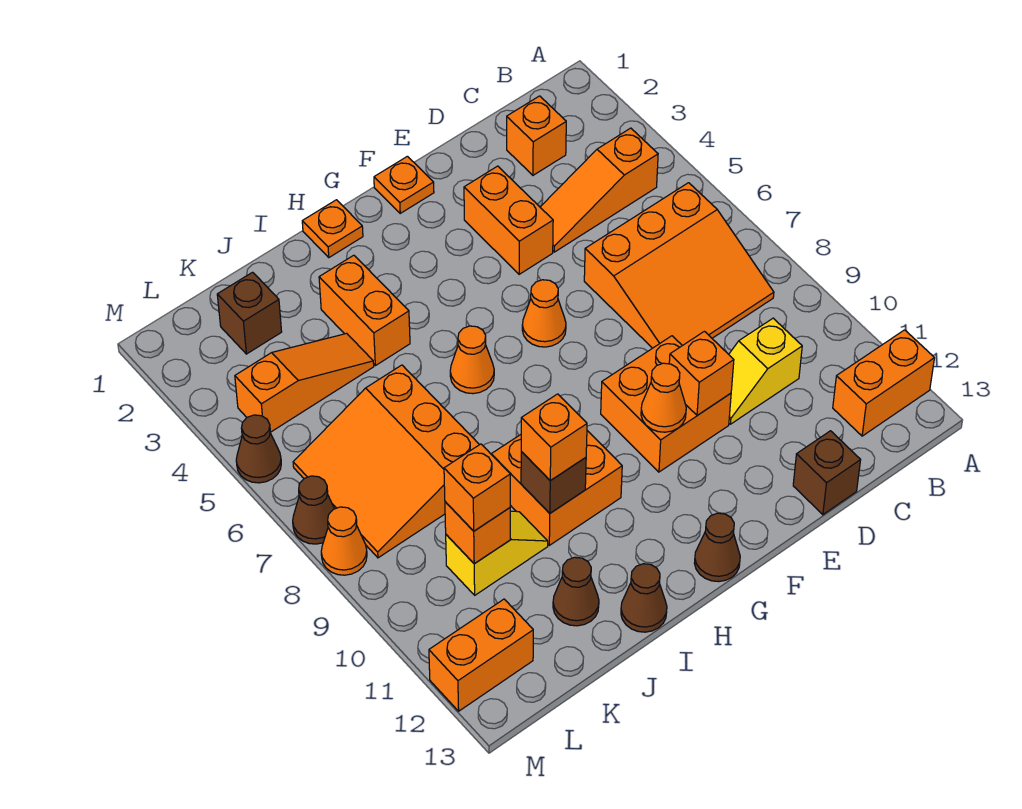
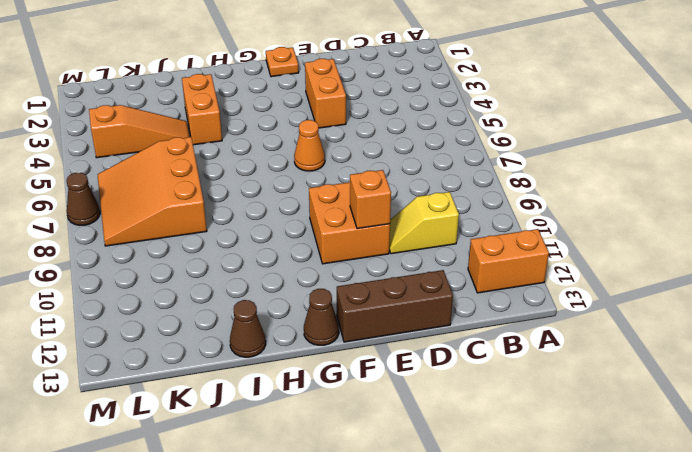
brown 1x3 brick [337,270,453,342] -> brown 1x1 brick [793,431,861,515]
none -> orange 1x3 slope [540,128,658,252]
none -> orange 3x3 slope [584,183,774,348]
none -> orange 1x1 brick [507,96,566,175]
none -> orange 1x1 plate [302,200,363,257]

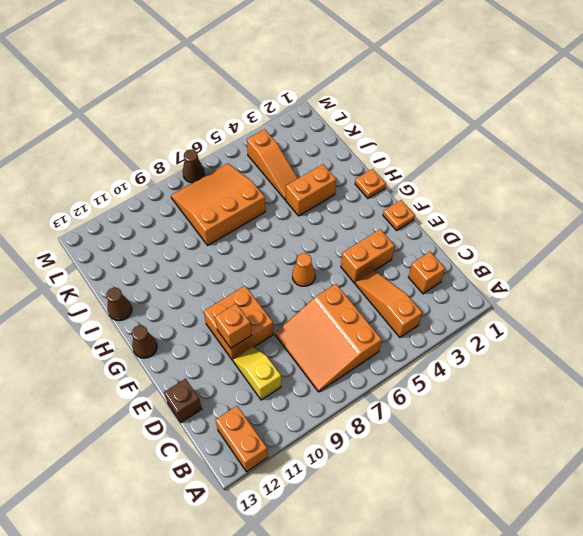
none -> orange 1x1 cone [450,326,494,394]
none -> orange 2x2 brick [491,431,622,545]
none -> yellow 1x2 slope [446,511,548,595]
none -> brown 1x1 cone [553,557,599,626]

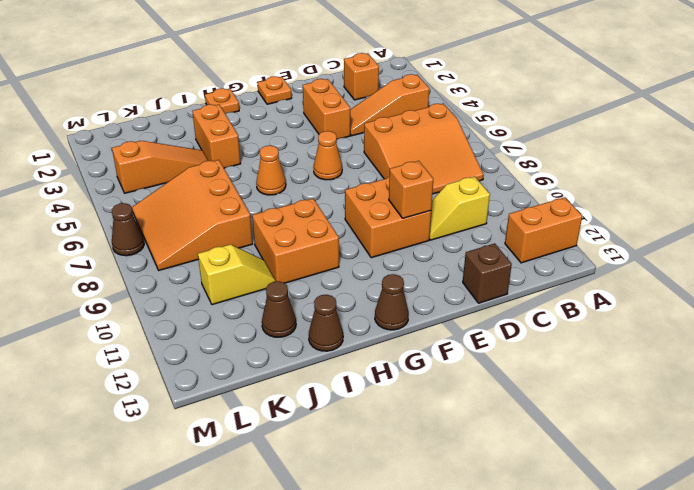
none -> brown 1x1 brick [217,272,282,354]
none -> orange 1x2 brick [429,599,533,711]
none -> brown 1x1 cone [236,415,281,483]
none -> orange 1x1 cone [321,507,367,575]

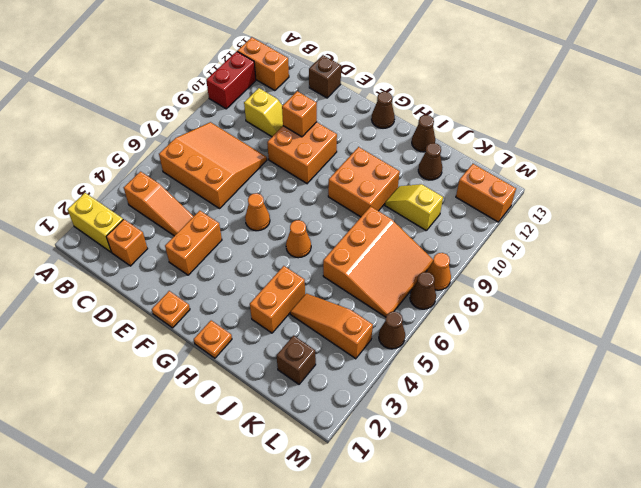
yellow 1x2 brick [67,193,123,252] -> none
red 1x2 brick [206,51,256,109] -> none
none -> orange 1x1 cone [641,363,686,432]
none -> brown 1x1 brick [521,452,586,513]
none -> orange 1x1 brick [445,502,510,564]
none -> orange 1x1 brick [521,394,587,481]

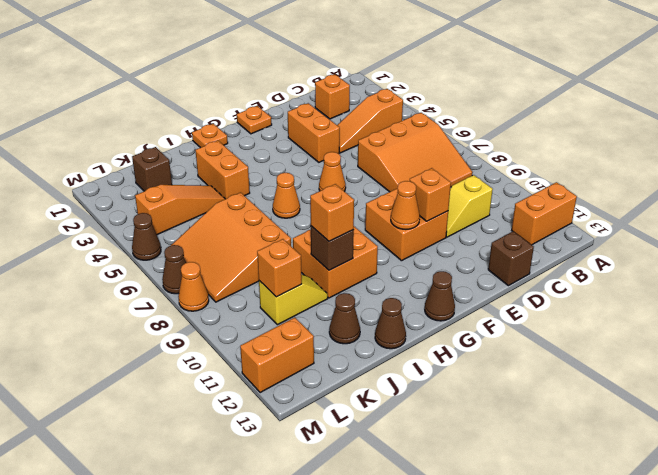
none -> orange 1x1 brick [444,444,510,531]

